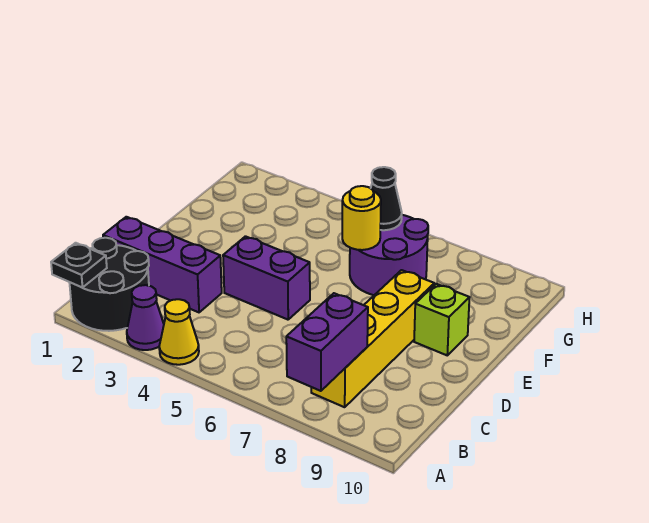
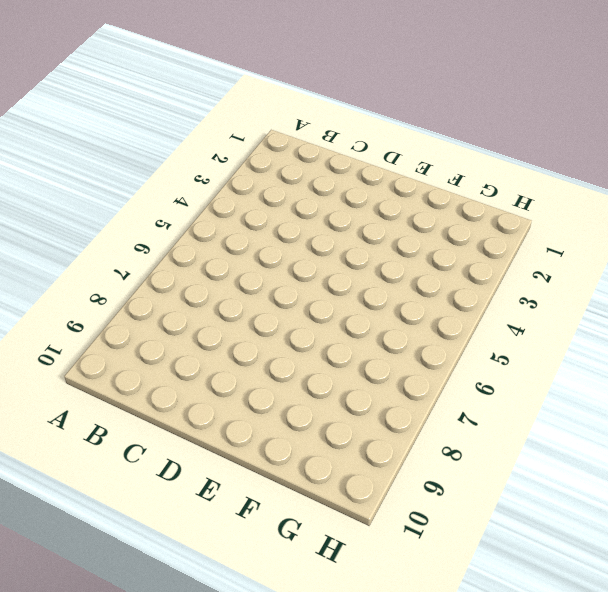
none -> black 2x2 round brick [69,238,149,331]
none -> purple 1x1 cone [127,285,164,350]
none -> yellow 1x1 cone [159,299,199,365]

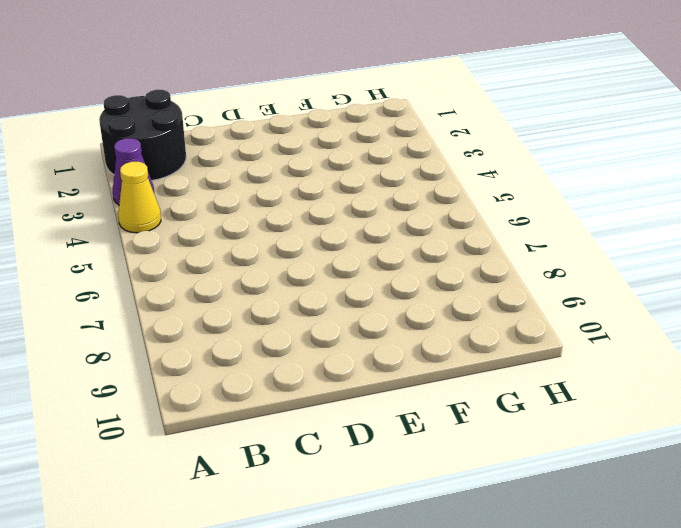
none -> yellow 1x4 brick [311,270,434,407]
none -> purple 1x3 brick [103,217,222,312]
none -> purple 1x2 brick [223,236,310,320]

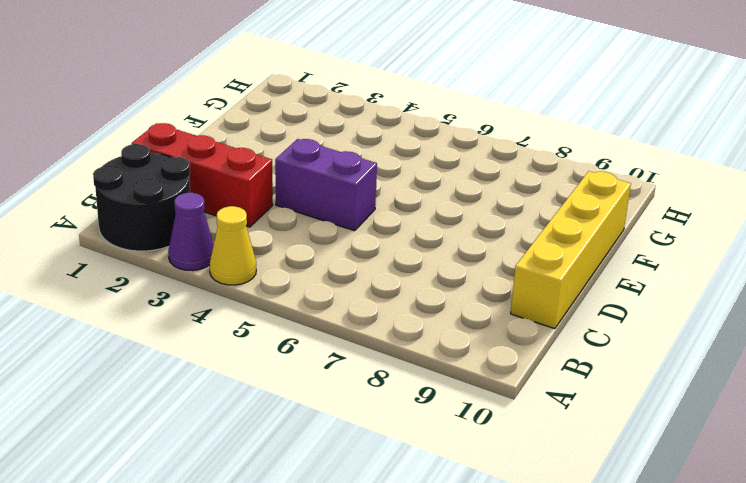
red 1x3 brick [132,123,273,227] -> purple 1x3 brick [103,217,222,312]
yellow 1x4 brick [511,171,631,329] -> yellow 1x4 brick moved to [311,270,434,407]
none -> lime 1x1 brick [414,284,470,355]
none -> purple 2x2 round brick [350,215,428,295]
none -> black 1x1 plate [51,243,107,288]

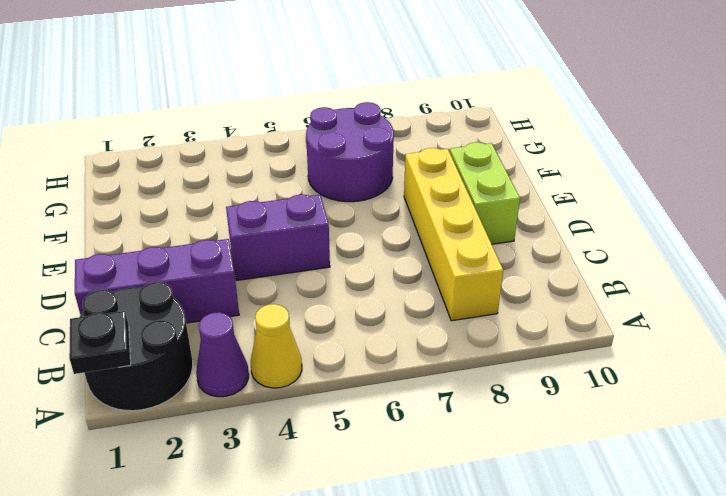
lime 1x2 brick [450,142,520,244] -> lime 1x1 brick [414,284,470,355]
none -> purple 1x2 brick [286,293,368,391]
none -> yellow 1x1 round brick [342,186,381,250]
none -> black 1x1 cone [371,167,402,230]

